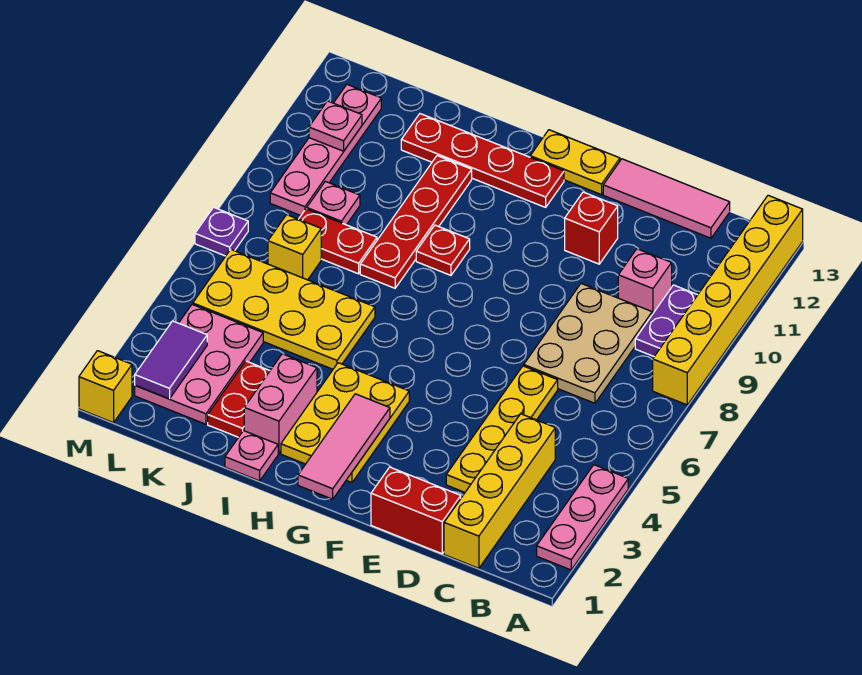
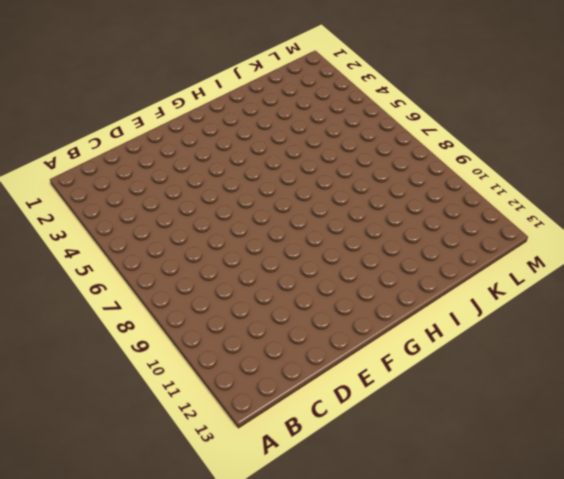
none -> pink 1x3 plate [537,465,628,570]
none -> yellow 1x6 brick [653,195,803,405]
none -> purple 1x2 plate [635,285,697,356]

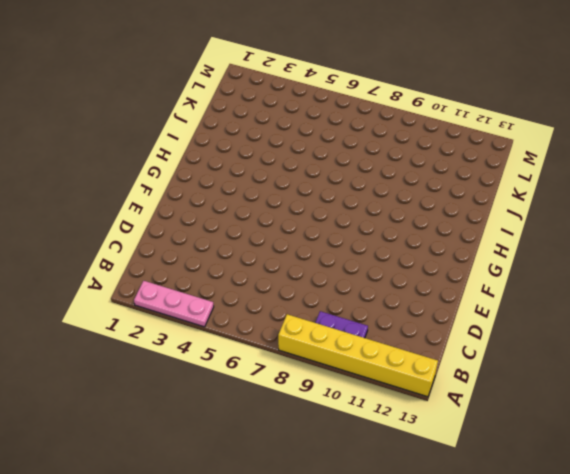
none -> yellow 1x4 brick [444,414,555,568]
none -> tan 2x3 plate [524,284,652,403]
none -> pink 1x1 brick [618,249,672,314]

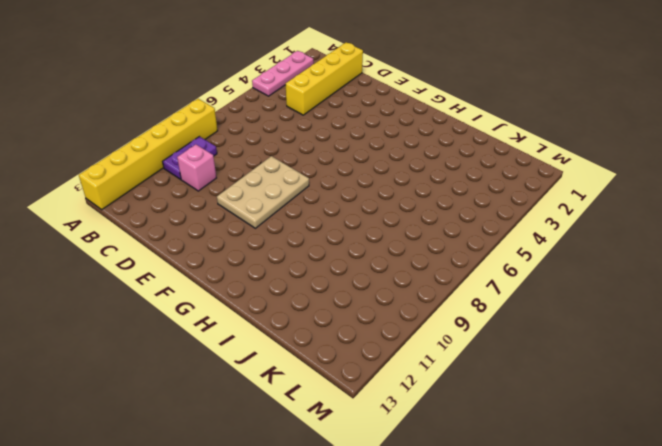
tan 2x3 plate [217,156,309,228] -> tan 2x3 plate moved to [524,284,652,403]
none -> pink 1x3 tile [603,159,730,238]
none -> red 1x2 brick [371,467,461,554]
none -> yellow 1x4 plate [446,366,558,492]

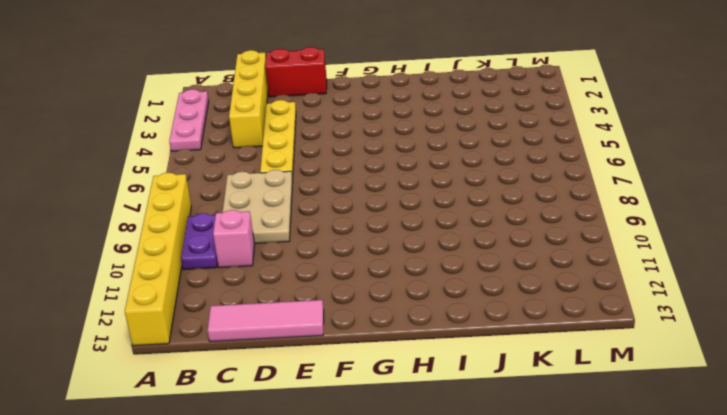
none -> red 1x1 brick [565,192,618,264]
none -> yellow 1x2 plate [530,130,620,195]
none -> yellow 2x3 plate [281,363,409,482]

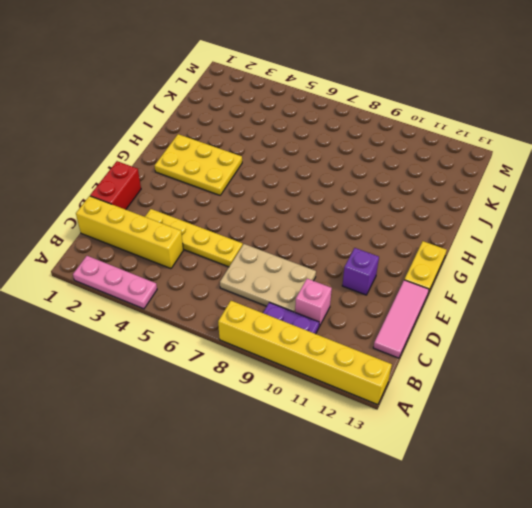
purple 1x1 brick [342,248,379,295] -> red 1x1 brick [565,192,618,264]
none -> red 1x4 plate [401,114,564,207]
none -> red 1x1 plate [416,225,470,275]
none -> pink 1x1 plate [225,431,278,481]

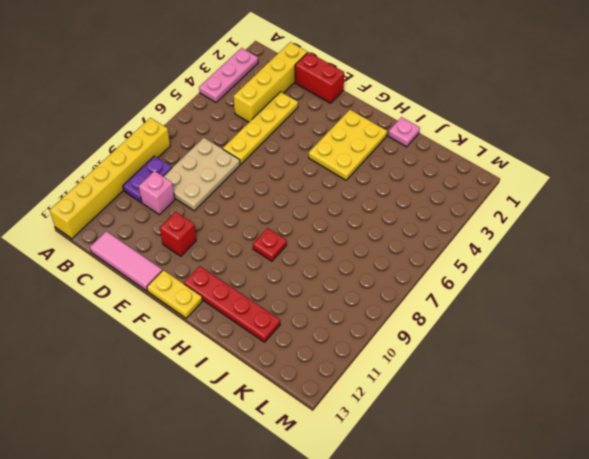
none -> pink 1x2 brick [244,354,317,453]
none -> yellow 2x4 plate [193,249,375,369]
none -> red 1x4 plate [360,156,472,288]

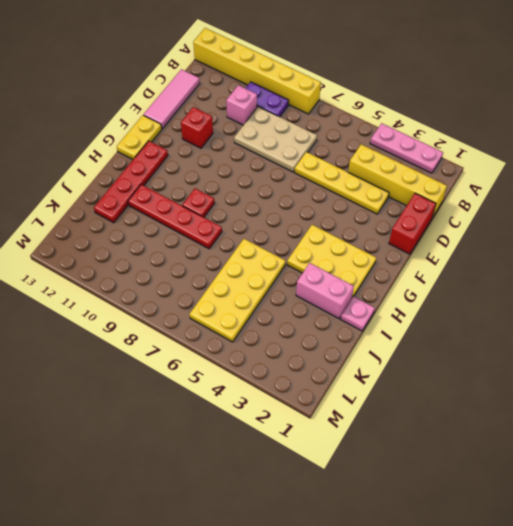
none -> red 1x2 plate [208,361,270,437]
none -> red 1x2 plate [299,209,377,274]
none -> pink 2x3 plate [135,304,263,424]

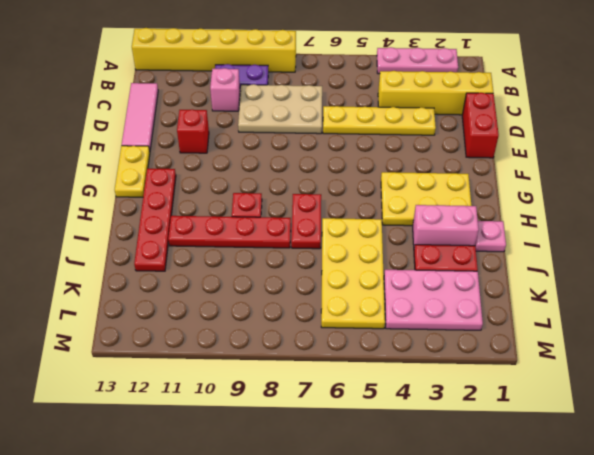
red 1x2 plate [291,194,321,249] -> red 1x2 plate moved to [299,209,377,274]
none -> yellow 1x1 brick [268,215,321,280]
none -> pink 1x1 plate [307,181,360,225]
none -> pink 1x4 plate [270,85,381,216]

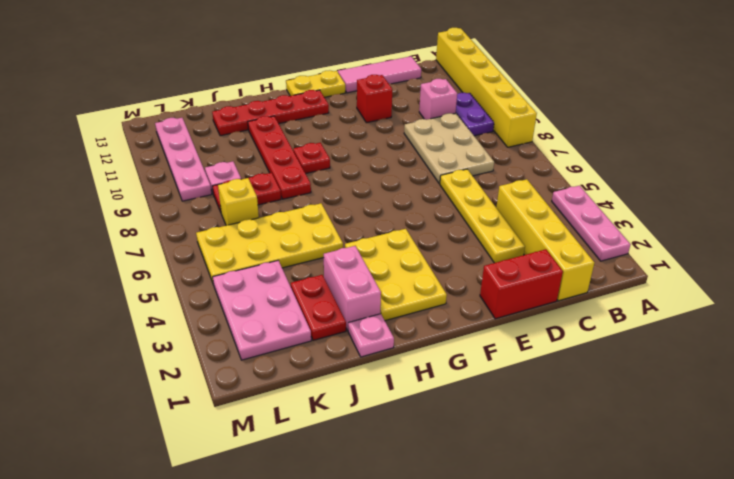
none -> yellow 1x1 brick [79,351,132,423]
none -> purple 1x1 plate [195,207,248,256]
none -> pink 1x3 tile [298,394,390,499]

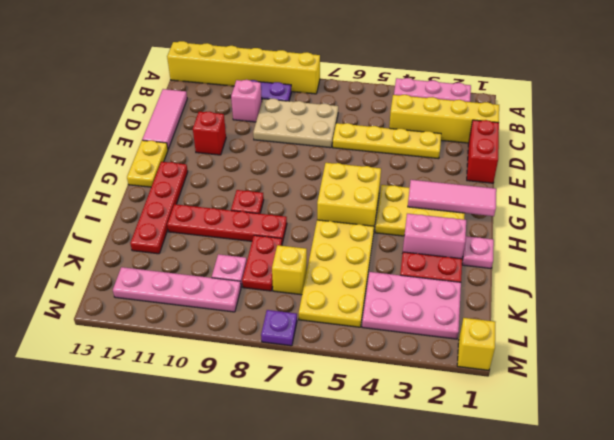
yellow 2x2 brick [317,163,381,227] -> none
none -> purple 1x2 tile [135,321,207,399]
none -> pink 1x1 plate [309,101,362,151]

